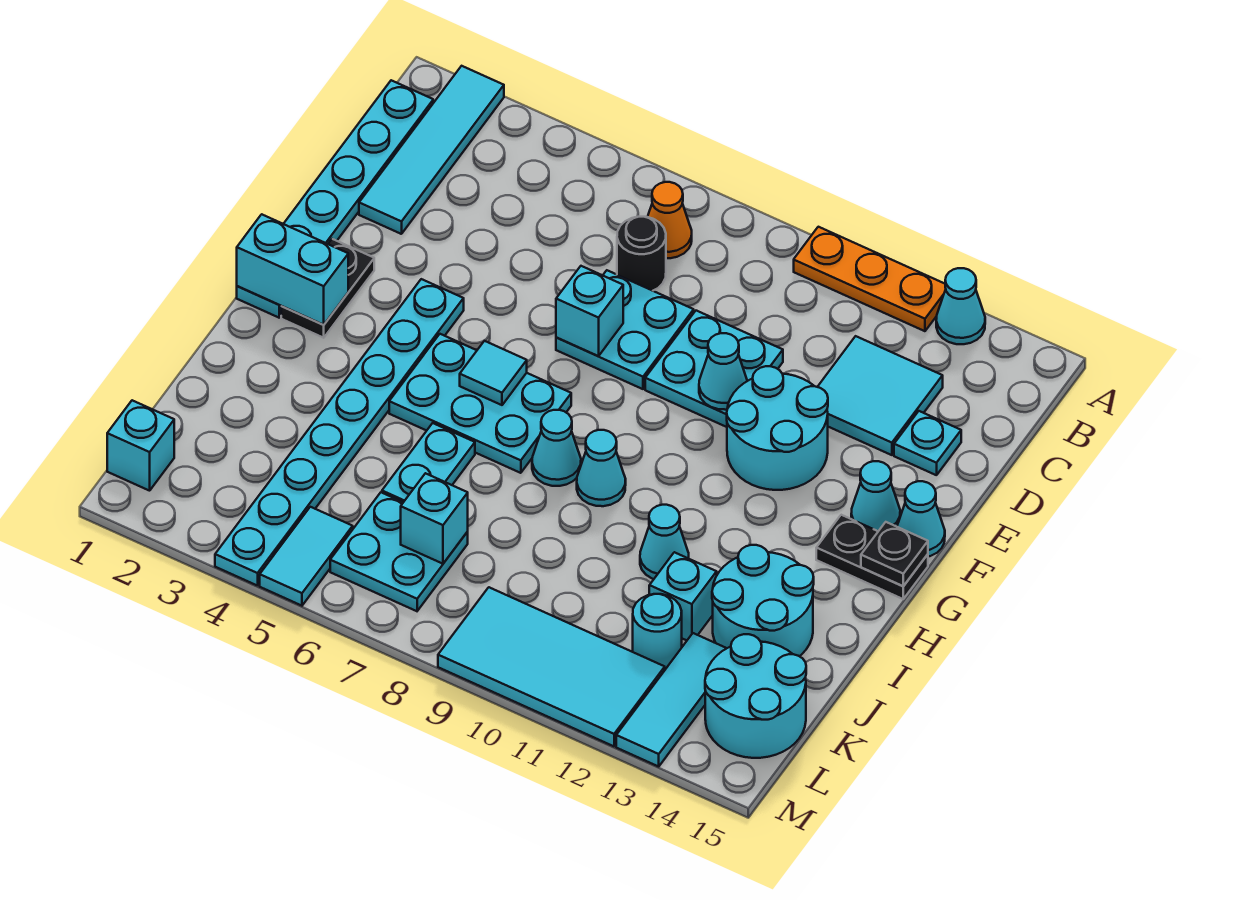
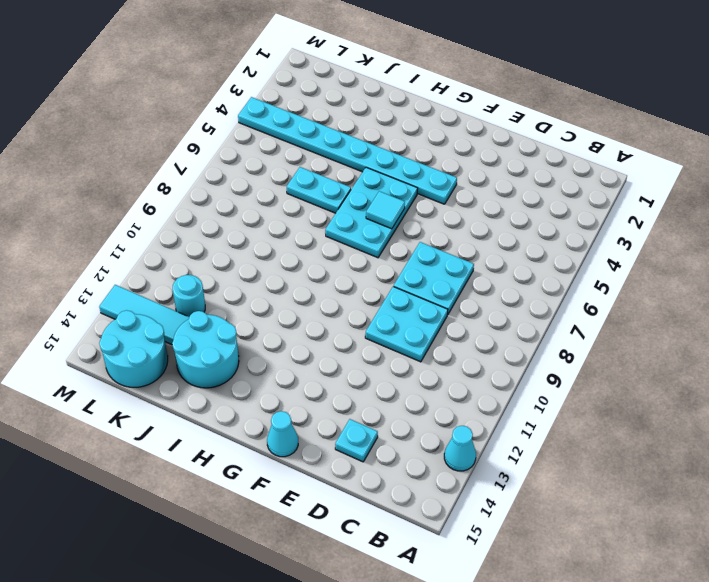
none -> cyan 1x4 tile [359,66,504,234]
none -> orange 1x3 plate [794,227,946,331]
none -> cyan 1x6 plate [237,80,433,318]
none -> orange 1x1 cone [648,182,692,258]

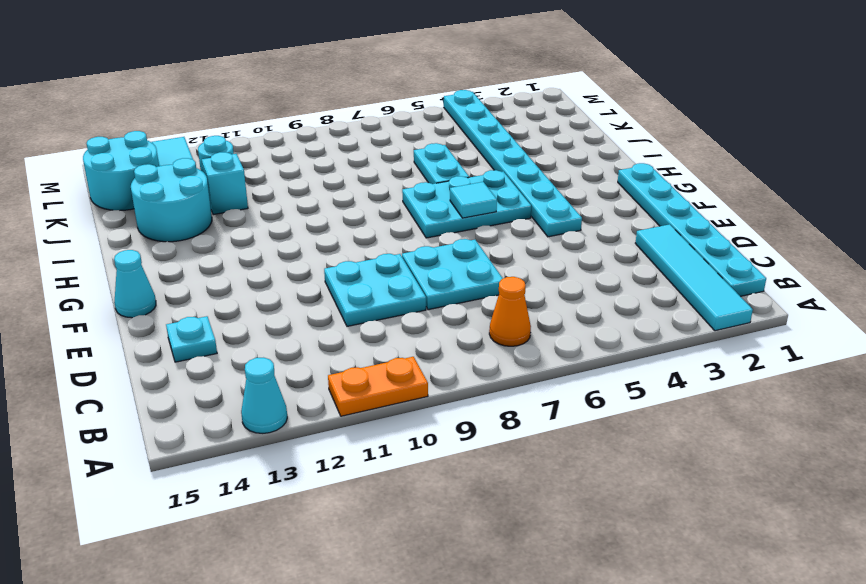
orange 1x2 plate [328,357,428,416] -> orange 1x3 plate [794,227,946,331]
none -> black 1x1 round brick [617,217,666,291]
none -> cyan 2x2 tile [818,336,943,455]
none -> cyan 2x2 round brick [727,366,828,490]
none -> black 1x2 plate [281,239,374,338]

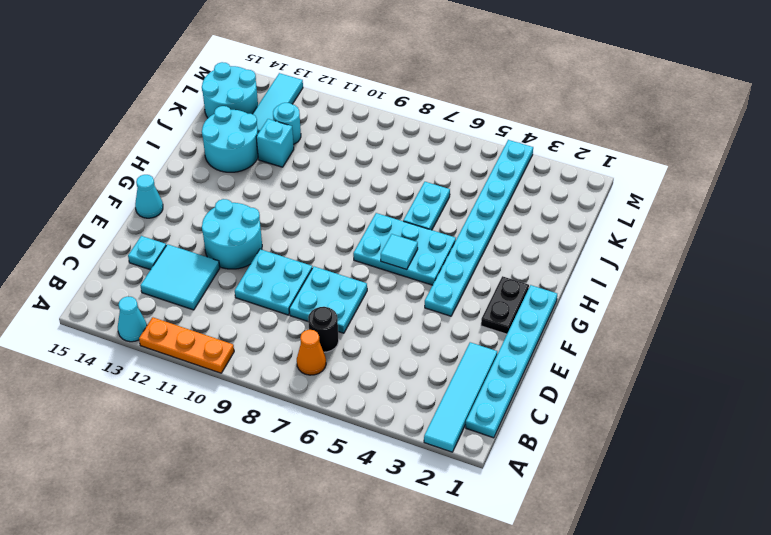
none -> cyan 1x1 cone [851,461,900,531]
none -> black 1x2 plate [816,515,928,599]
none -> cyan 1x1 cone [532,410,581,486]
none -> cyan 1x1 cone [577,430,626,506]

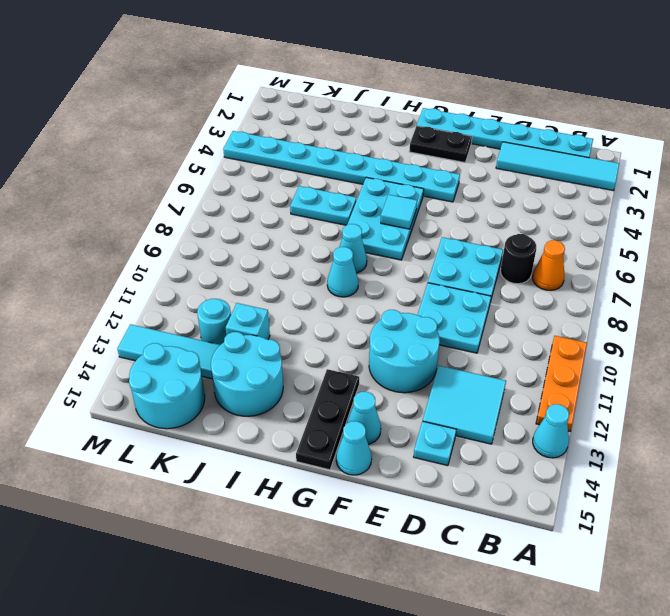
black 1x3 plate [296,369,359,470] -> black 1x2 plate [816,515,928,599]
none -> cyan 1x1 cone [640,505,689,579]
none -> cyan 2x2 plate [330,492,468,611]
none -> cyan 1x1 brick [107,400,174,491]
none -> cyan 1x2 tile [260,507,353,606]

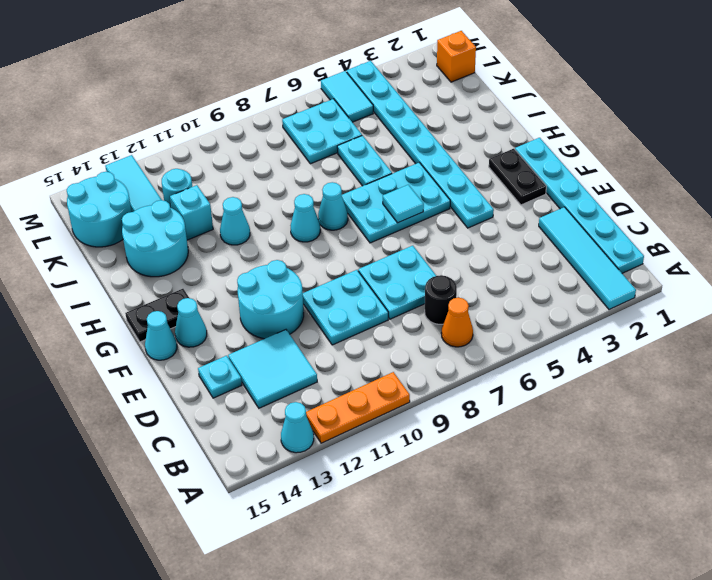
orange 1x1 brick [437,31,476,82] -> cyan 1x1 brick [107,400,174,491]
none -> cyan 2x4 tile [438,587,665,746]
none -> cyan 1x1 brick [556,266,623,356]
none -> cyan 1x1 cone [699,333,747,410]
none -> cyan 1x2 brick [237,214,348,325]

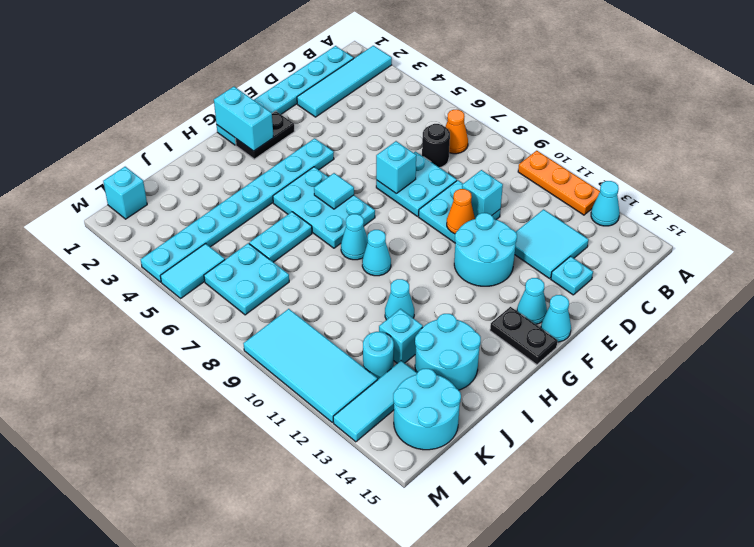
cyan 1x1 brick [462,170,503,219] -> cyan 1x1 brick moved to [401,473,468,564]
orange 1x1 cone [447,189,475,234] -> cyan 1x1 cone [699,333,747,410]
none -> black 1x1 plate [861,522,928,586]

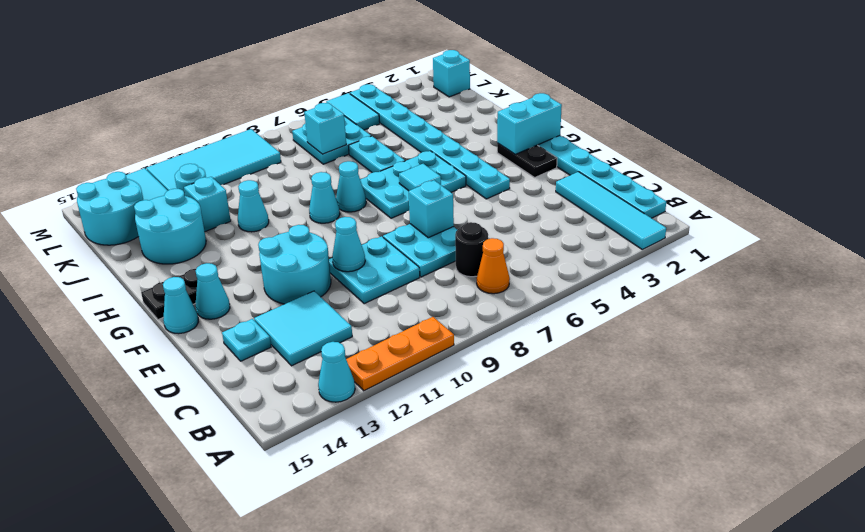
none -> black 1x1 plate [861,522,928,586]

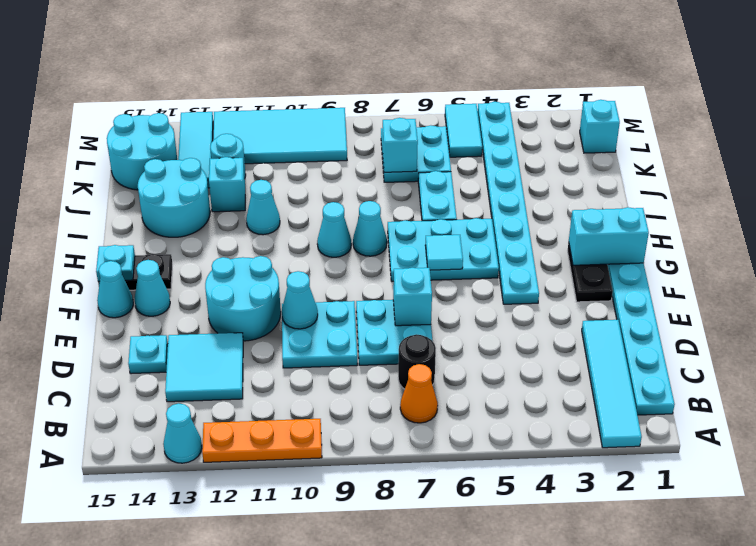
cyan 1x1 plate [96,245,135,282] -> black 1x1 plate [861,522,928,586]

